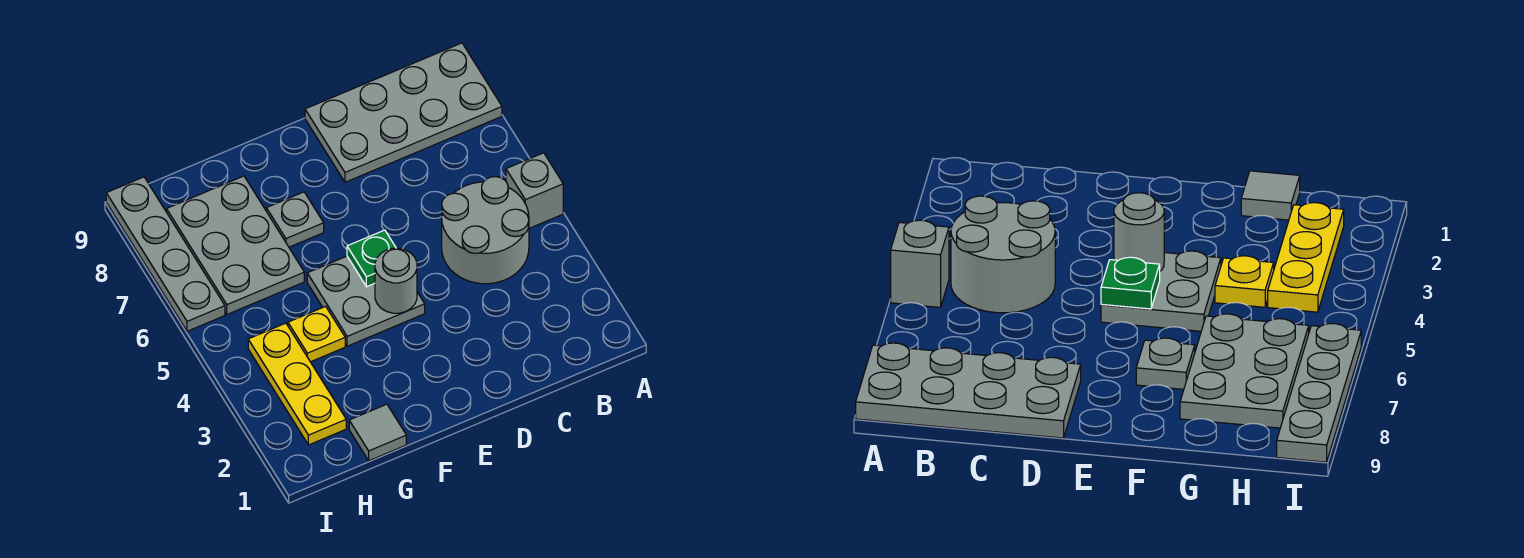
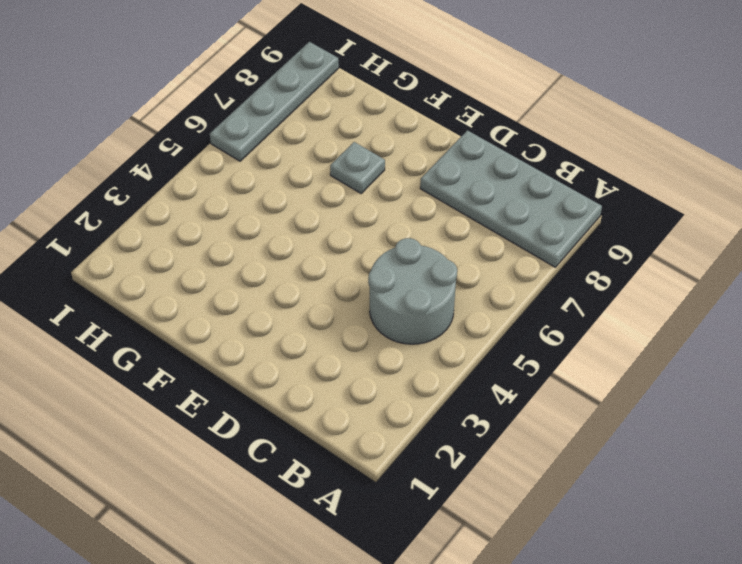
none -> grey 1x1 brick [506,153,563,228]
none -> grey 2x2 plate [307,256,425,346]
none -> grey 1x1 tile [349,404,406,461]

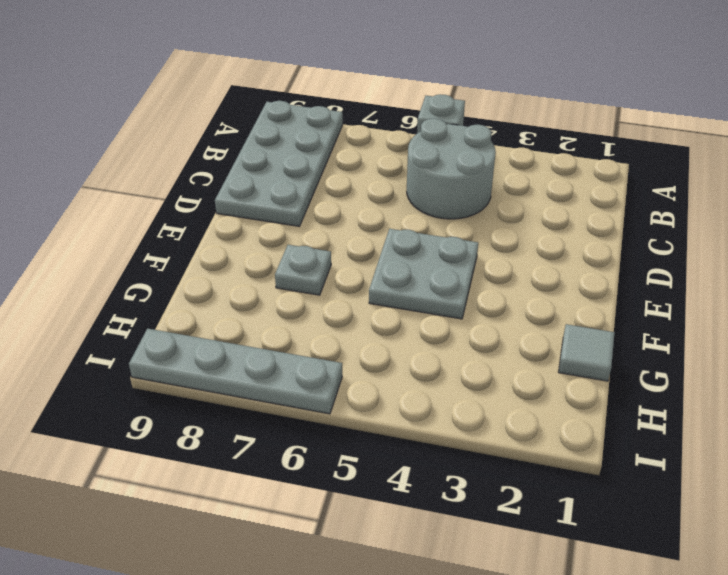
none -> yellow 1x1 plate [288,306,345,362]
none -> grey 2x3 plate [167,176,304,314]
none -> yellow 1x3 plate [248,323,346,445]

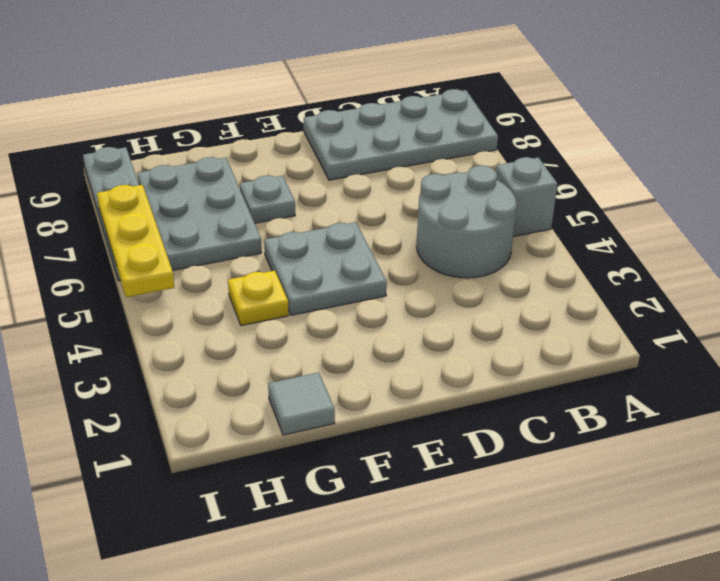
yellow 1x3 plate [97,185,174,297] -> yellow 1x3 plate moved to [248,323,346,445]
none -> grey 1x1 round brick [375,248,417,313]
none -> green 1x1 plate [347,230,396,287]

